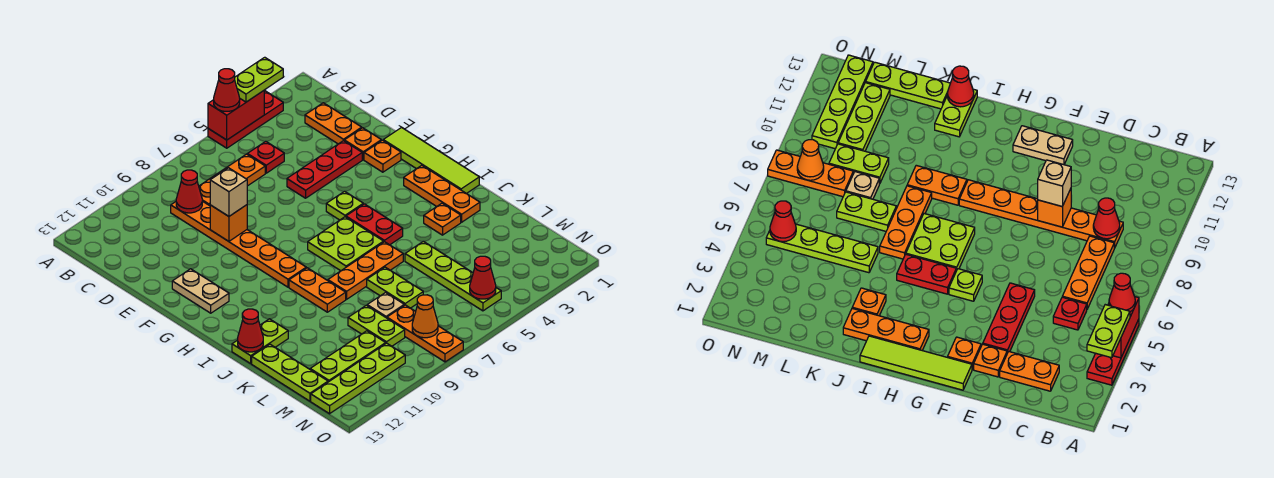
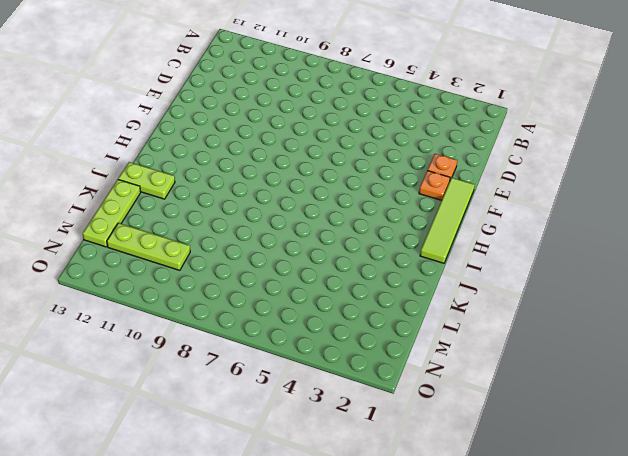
none -> red 1x3 plate [208,91,283,148]
none -> orange 1x2 plate [305,103,362,144]
none -> red 1x1 plate [247,141,284,173]
none -> orange 1x3 plate [199,154,265,206]

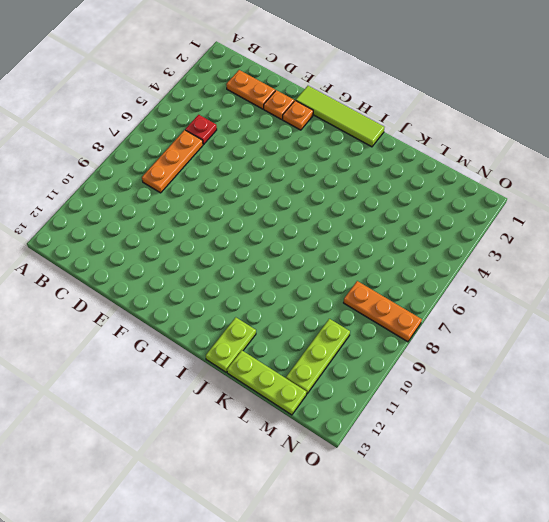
none -> red 1x3 plate [208,91,283,148]
none -> orange 1x6 plate [171,201,306,287]
none -> red 1x3 plate [287,141,362,198]
none -> tan 1x2 plate [172,269,229,313]

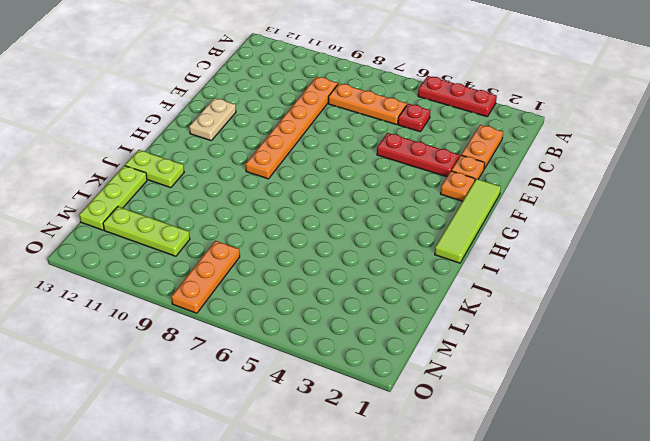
none -> lime 1x1 plate [326,191,363,220]
none -> orange 1x3 plate [404,165,480,222]
none -> red 1x2 plate [346,204,403,245]
none -> lime 2x2 plate [308,217,384,271]

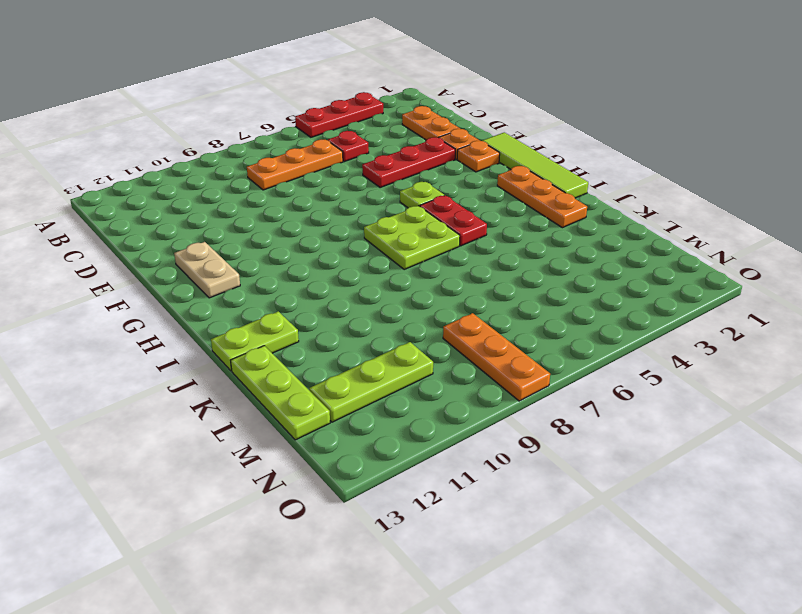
none -> orange 1x6 plate [171,201,306,287]
none -> orange 1x2 plate [289,268,346,312]
none -> orange 1x1 plate [424,203,461,235]
none -> orange 1x3 plate [328,242,403,299]

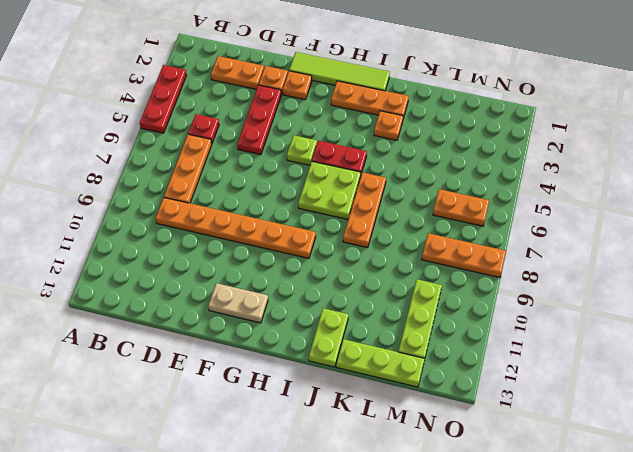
orange 1x2 plate [433,189,489,226] -> orange 1x2 plate moved to [289,268,346,312]
none -> lime 1x4 plate [405,241,501,311]
none -> lime 1x2 plate [367,267,423,308]
none -> tan 1x1 plate [367,293,404,318]
none -> lime 1x2 plate [348,305,405,346]

